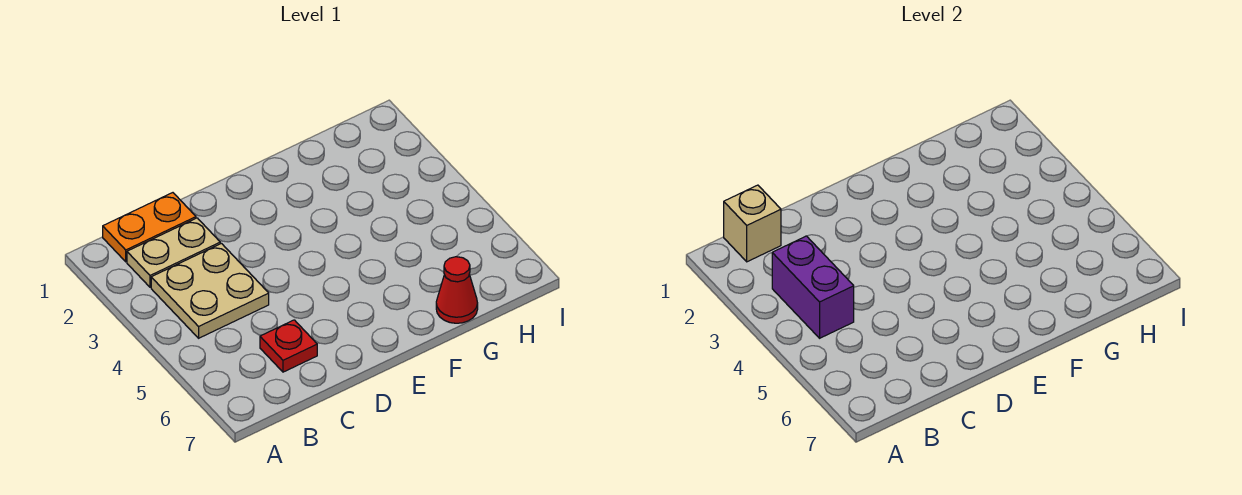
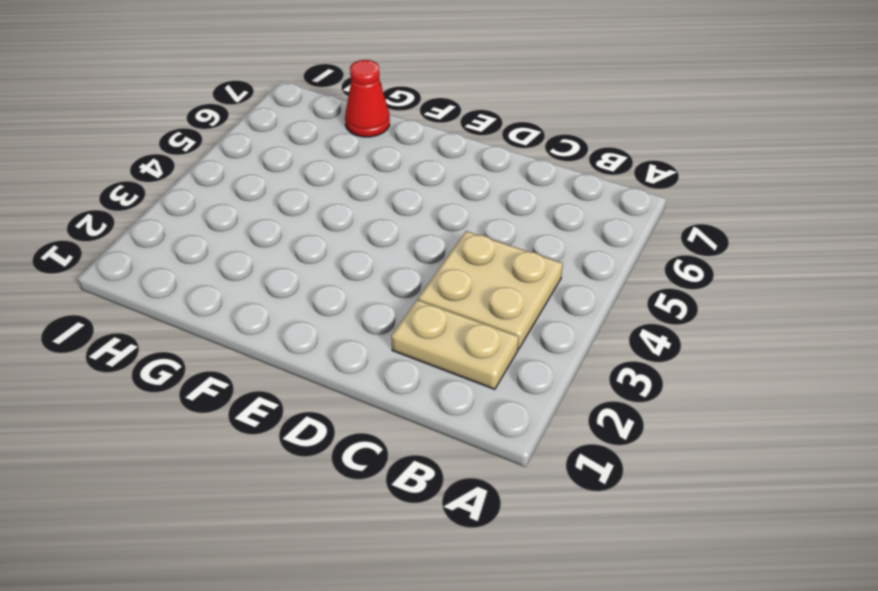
none -> orange 1x2 plate [103,193,196,262]
none -> red 1x1 plate [260,320,317,372]

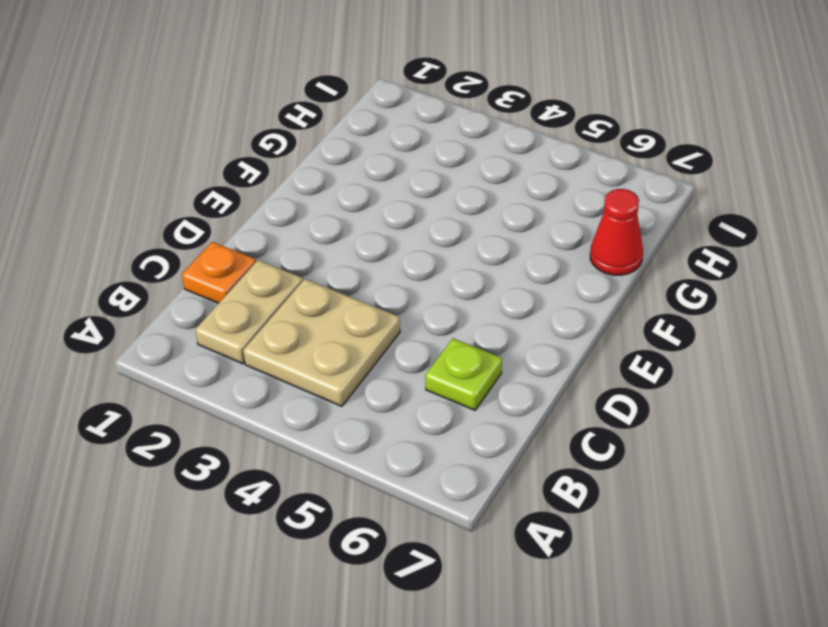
orange 1x1 plate [182,242,256,303] -> orange 1x2 plate [103,193,196,262]
lime 1x1 plate [425,338,502,410] -> red 1x1 plate [260,320,317,372]
none -> tan 1x1 brick [724,185,781,262]
none -> purple 1x2 brick [772,236,854,338]

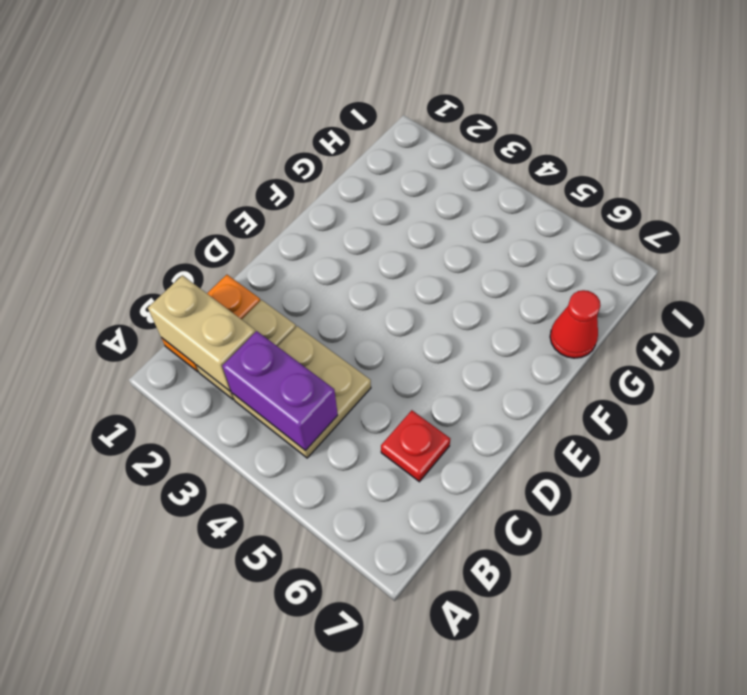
tan 1x2 brick [148,275,255,391] -> tan 1x1 brick [724,185,781,262]

